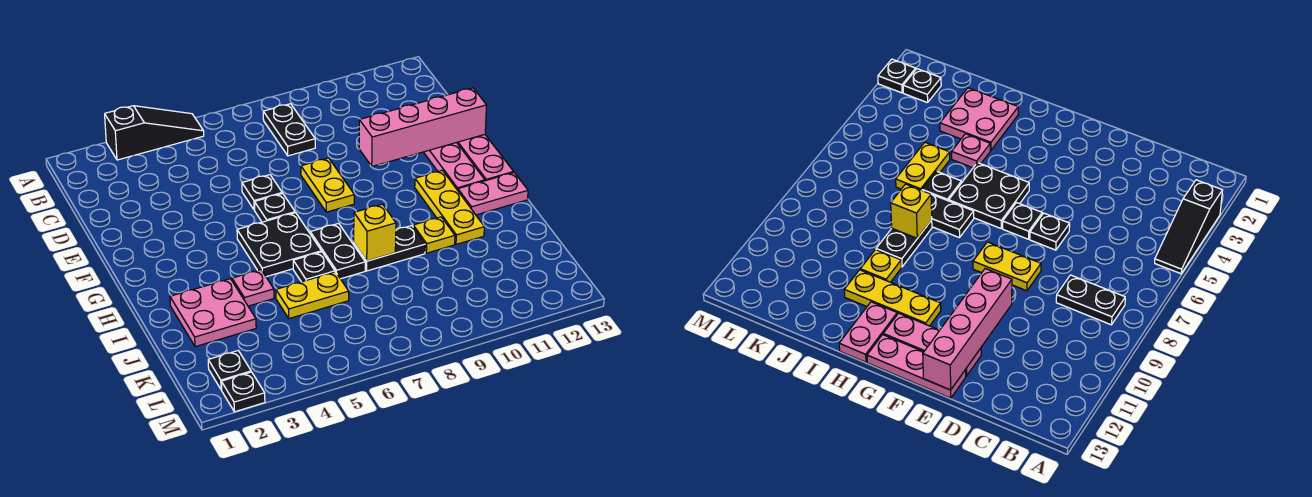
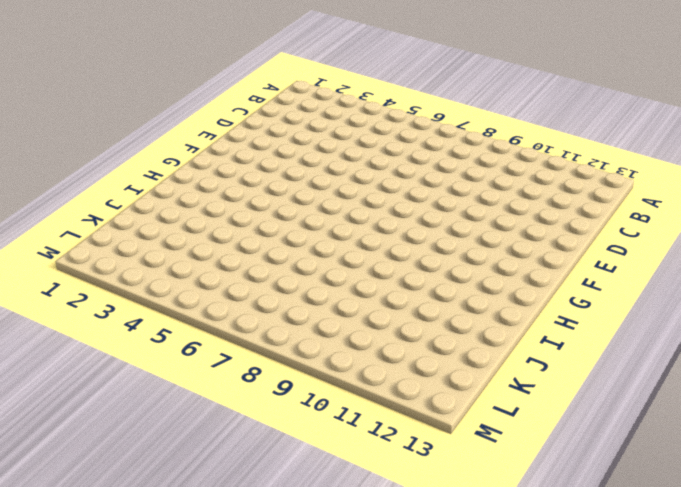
none -> black 1x3 slope [105,106,204,160]
none -> black 1x2 plate [263,104,315,156]
none -> black 1x1 plate [242,175,282,210]

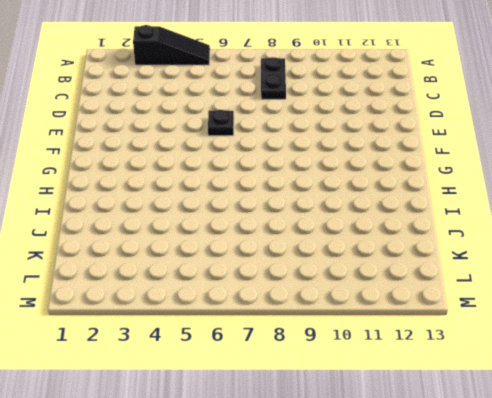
none -> yellow 1x2 plate [301,158,354,212]
none -> pink 1x3 plate [424,143,485,190]
none -> pink 1x3 plate [457,135,514,181]

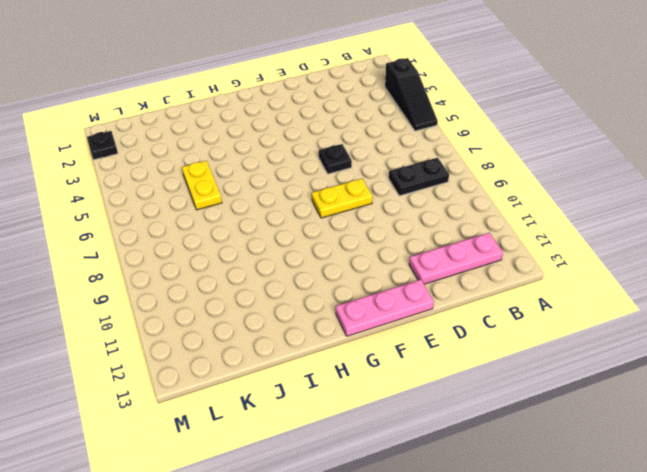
pink 1x3 plate [409,233,503,284] -> pink 1x3 plate moved to [424,143,485,190]
none -> black 1x1 plate [255,193,295,222]
none -> black 2x2 plate [237,213,322,277]
none -> yellow 1x3 plate [415,170,484,244]

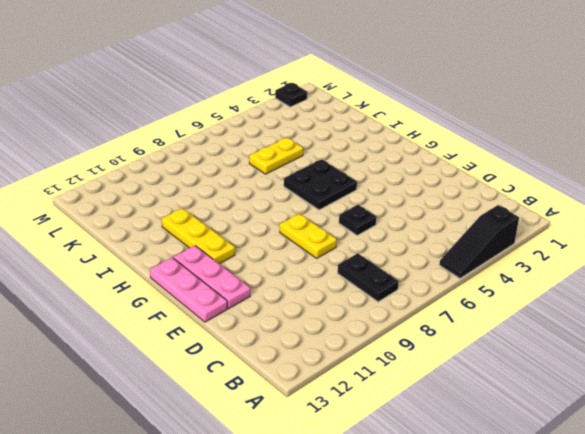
none -> black 1x1 plate [255,193,295,222]
none -> black 1x2 plate [310,223,365,279]
none -> pink 1x2 plate [458,173,528,215]

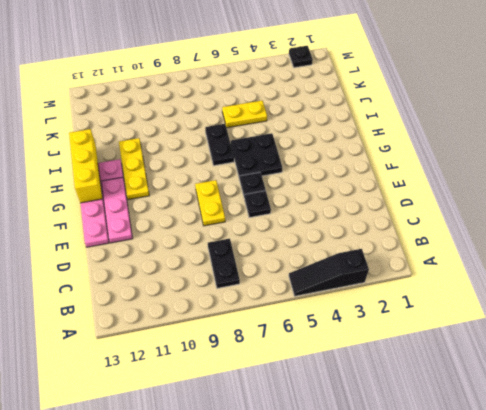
yellow 1x3 brick [69,129,102,203] -> none
none -> pink 2x2 plate [170,279,256,347]
none -> pink 1x1 plate [232,270,274,306]
none -> black 1x1 plate [293,252,335,282]

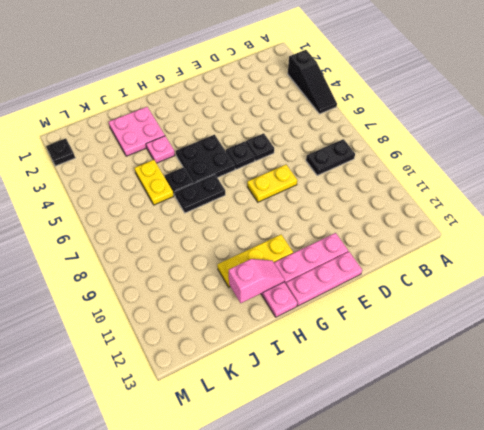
pink 1x2 slope [229,259,285,303] -> none
none -> black 1x2 plate [354,226,425,271]
none -> yellow 1x1 plate [413,217,455,253]
none -> black 1x1 plate [208,351,251,390]

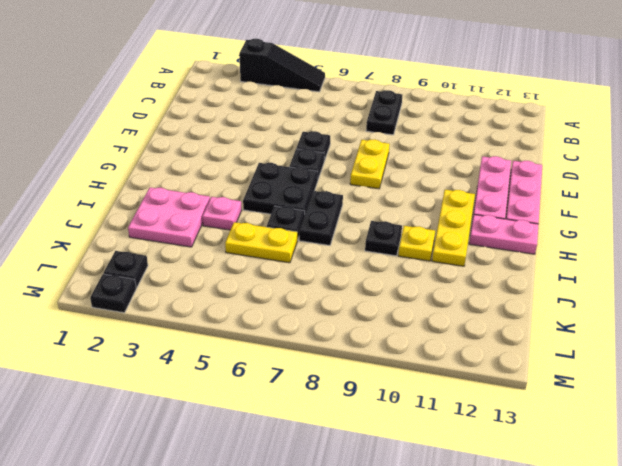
black 1x1 plate [365,221,402,256] -> black 1x2 plate [354,226,425,271]
none -> pink 1x4 brick [359,88,487,166]
none -> yellow 1x1 brick [354,204,396,261]

